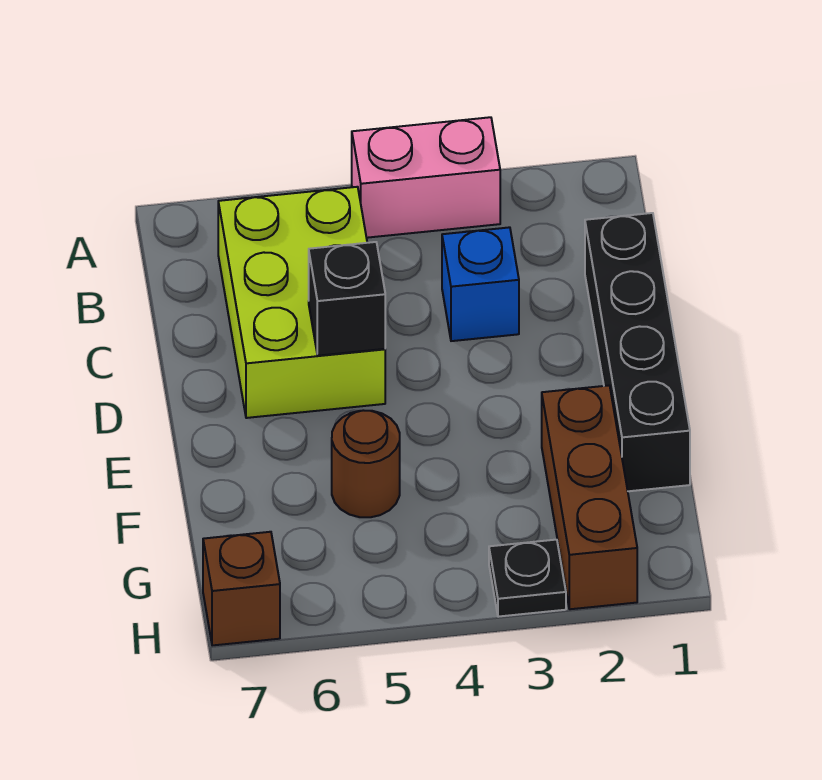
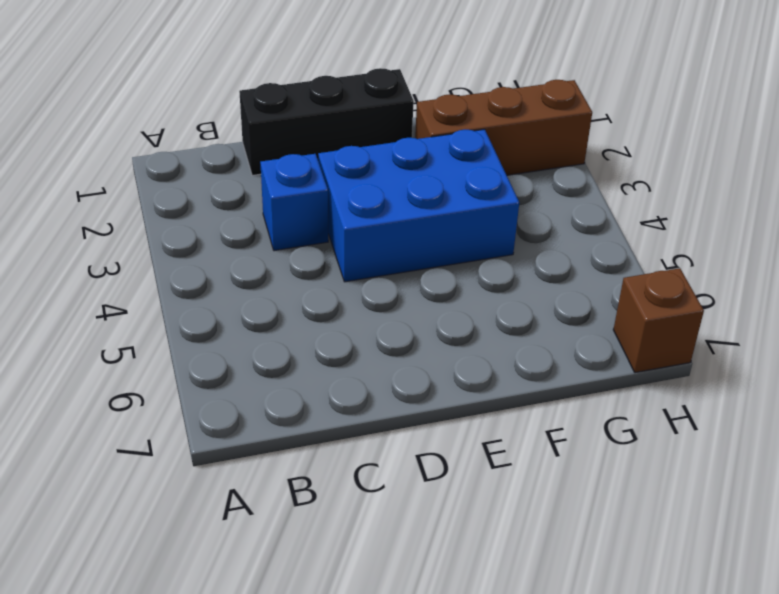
black 1x3 brick [239,68,414,176] -> black 1x4 brick [585,213,690,491]
blue 2x3 brick [318,129,519,282] -> none
none -> pink 1x2 brick [352,117,500,238]
none -> lime 2x3 brick [218,187,385,418]

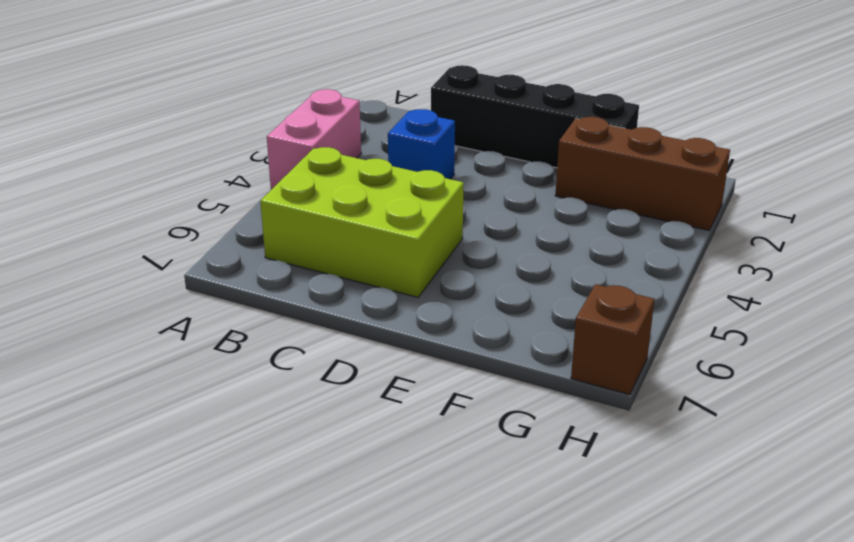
none -> brown 1x1 round brick [332,410,400,517]
none -> black 1x1 plate [489,540,566,617]

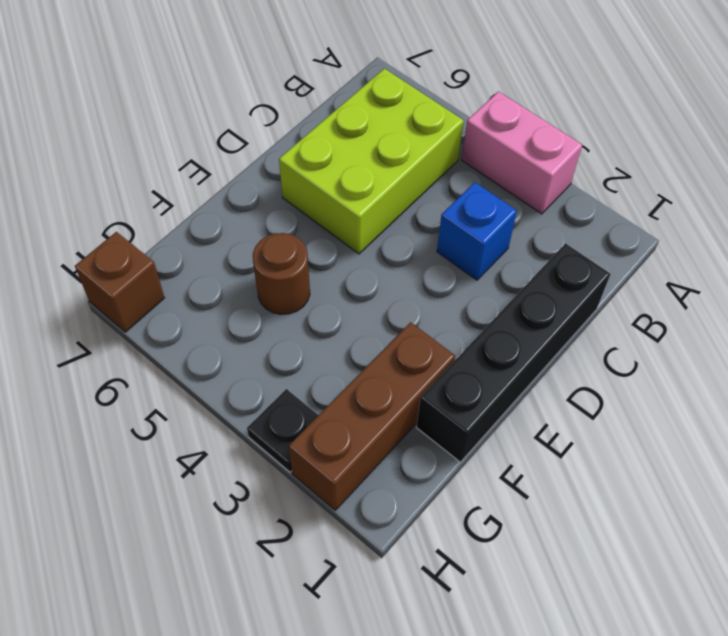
none -> black 1x1 brick [309,242,385,356]

